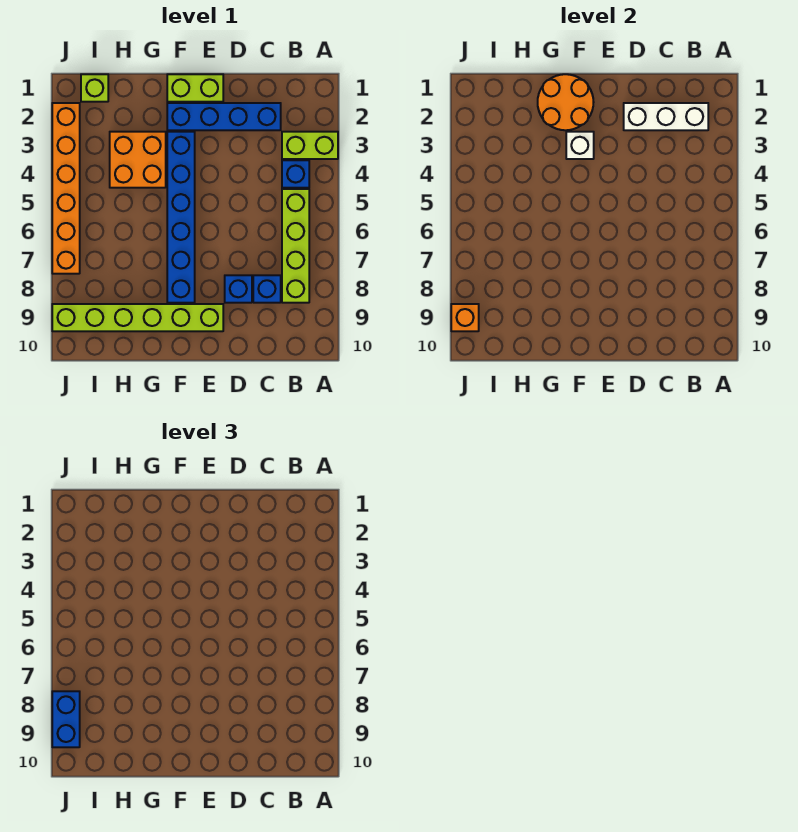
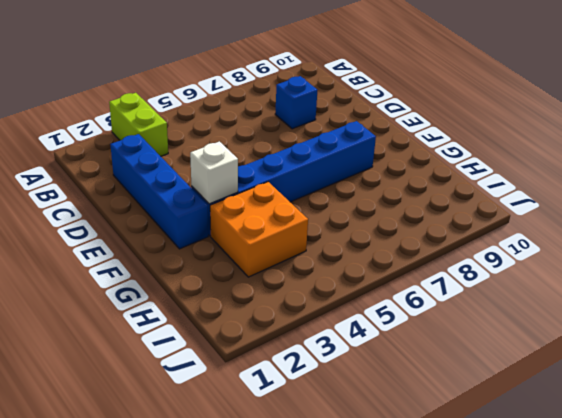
none -> blue 1x1 brick [282,160,309,188]
none -> lime 1x4 brick [282,189,309,303]
none -> blue 1x1 brick [225,275,252,303]

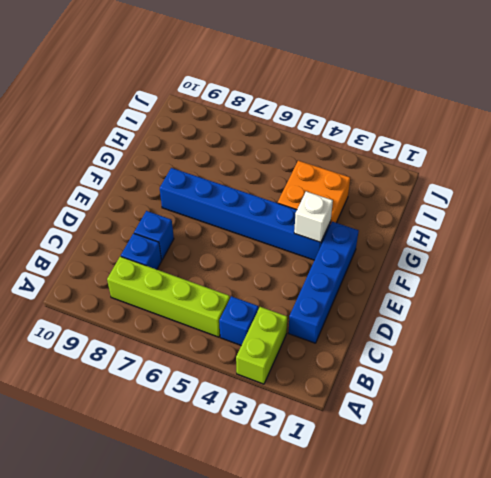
none -> lime 1x2 brick [167,74,223,102]
none -> lime 1x6 brick [52,304,223,331]
none -> lime 1x1 brick [81,74,108,102]

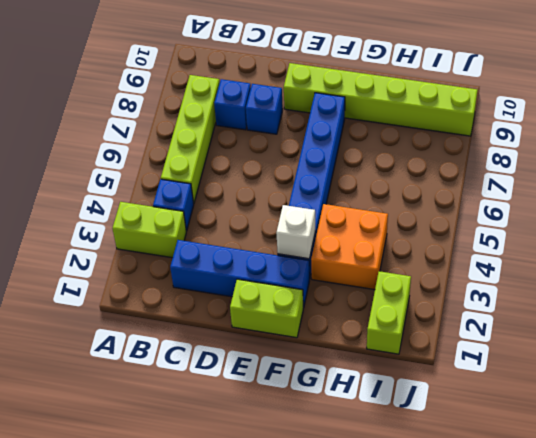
lime 1x2 brick [367,271,411,354] -> lime 1x1 brick [81,74,108,102]
none -> orange 1x6 brick [52,103,80,274]
none -> white 1x3 brick [624,103,708,130]
none -> orange 2x2 round brick [538,74,594,130]

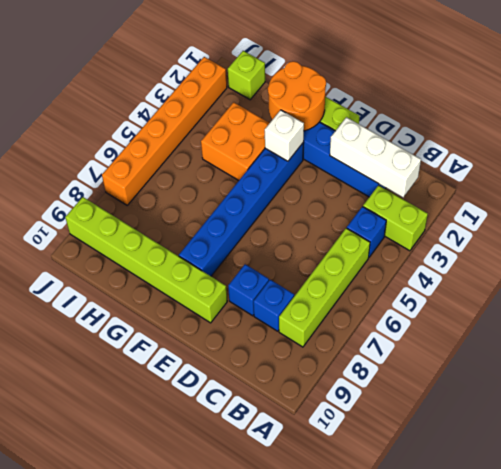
none -> orange 1x1 brick [451,304,479,331]
none -> blue 1x2 brick [52,691,80,747]

